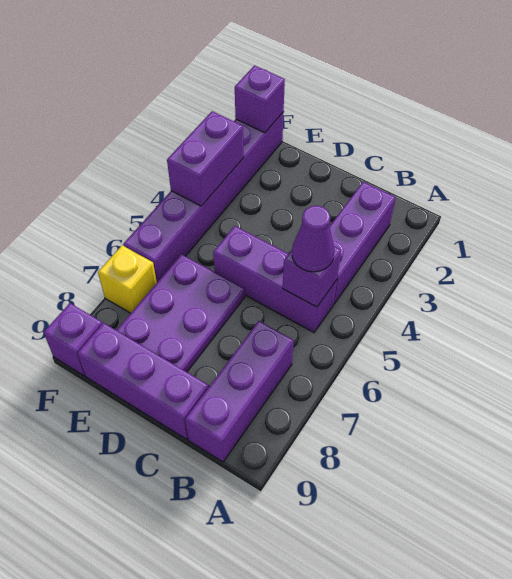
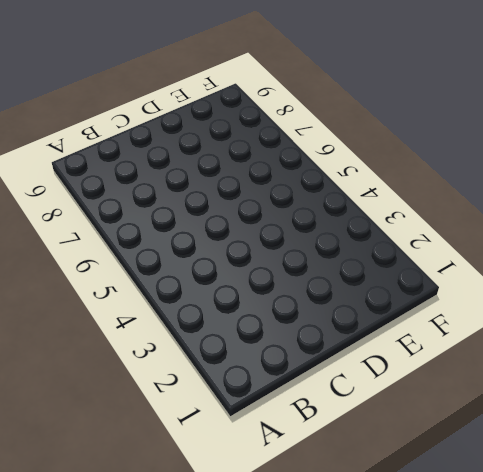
none -> purple 1x3 brick [329,182,396,304]
none -> purple 1x3 brick [213,226,337,333]
none -> purple 1x3 brick [185,321,294,462]

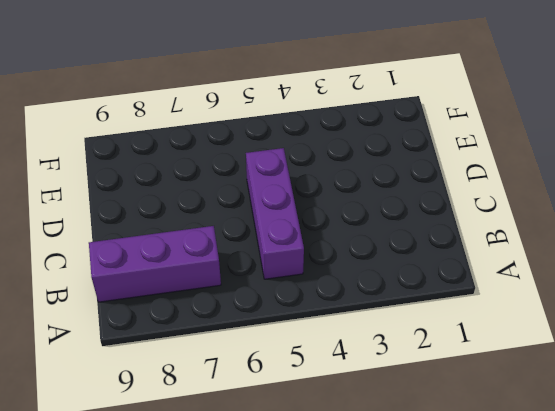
none -> purple 1x3 brick [329,182,396,304]
none -> purple 1x3 brick [77,323,208,439]
none -> purple 2x3 plate [117,254,245,372]

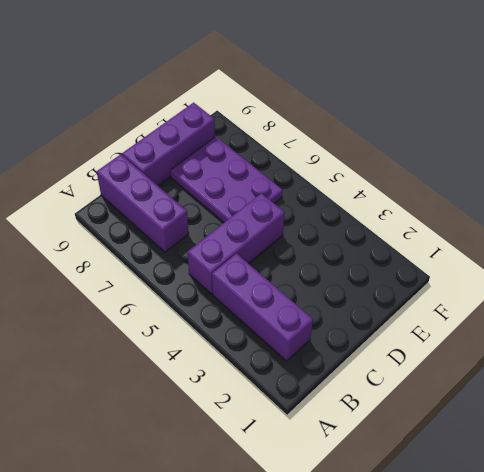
none -> purple 1x6 brick [123,112,284,282]
none -> yellow 1x1 brick [98,245,157,313]
none -> purple 1x1 brick [44,303,102,376]

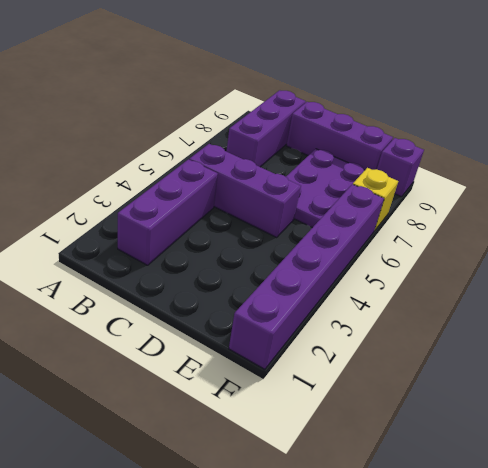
none -> purple 1x1 brick [283,246,341,307]
none -> purple 1x1 brick [235,66,285,133]
none -> purple 1x2 brick [167,111,244,206]

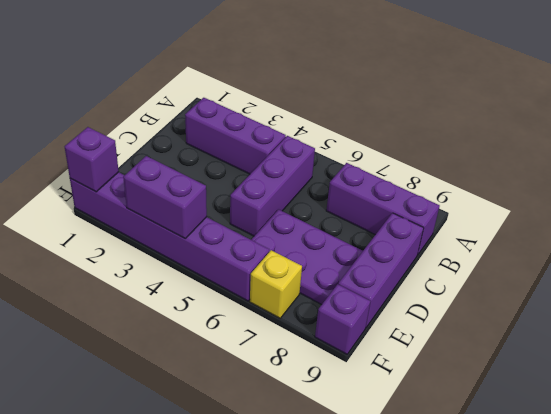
none -> purple 1x1 brick [283,246,341,307]
none -> purple 1x1 cone [292,206,334,272]

